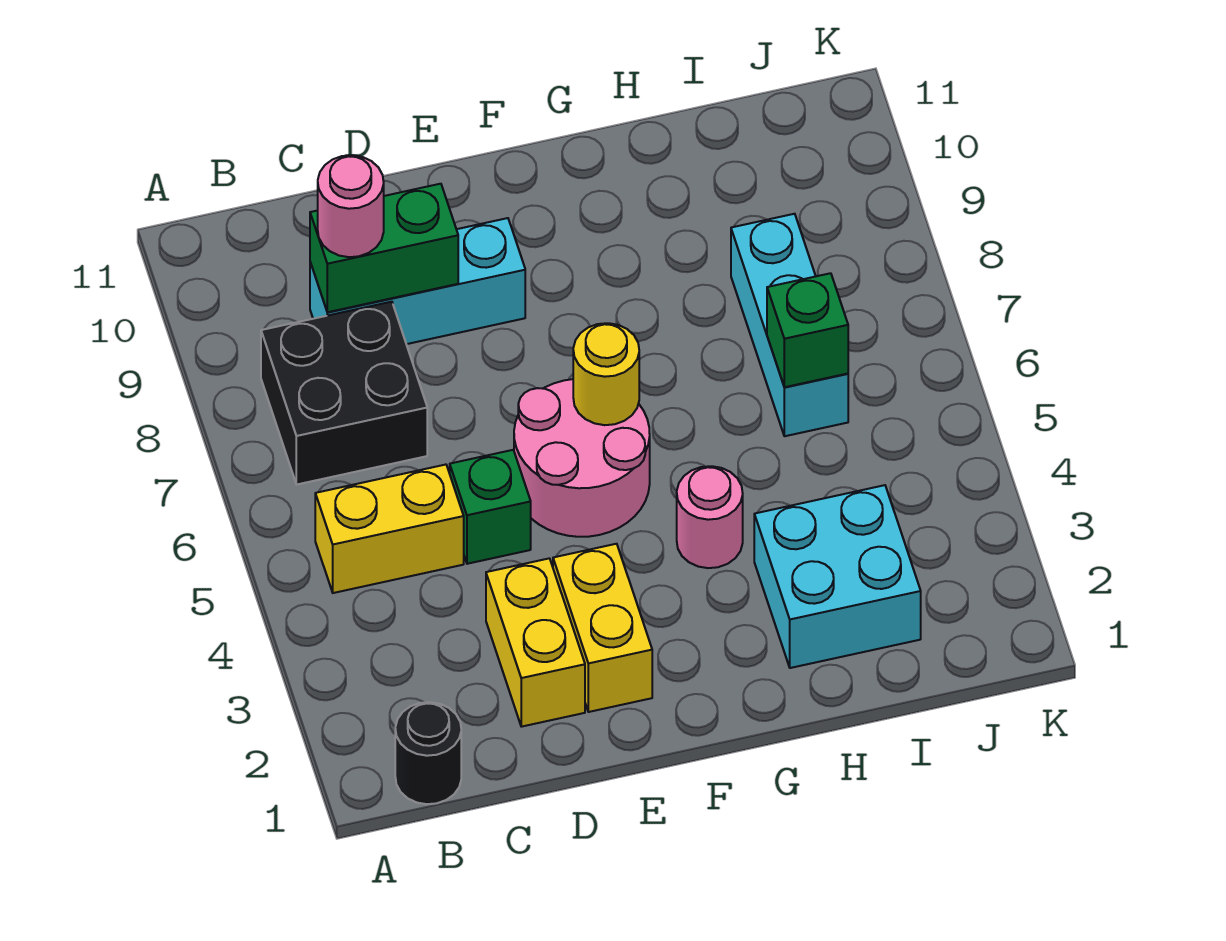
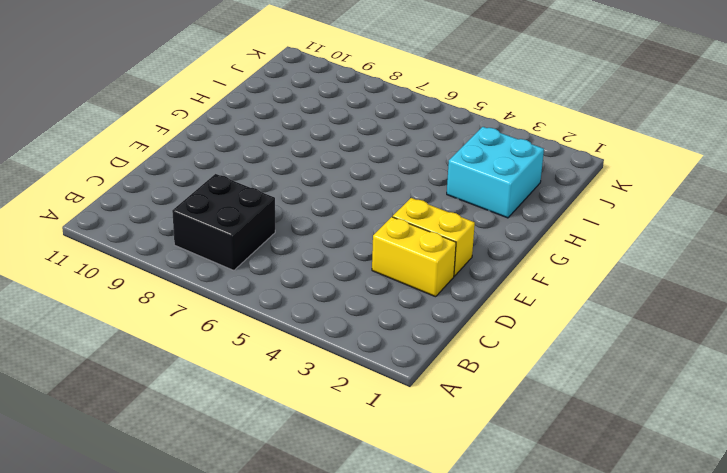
none -> black 1x1 round brick [395,702,461,804]
none -> yellow 1x2 brick [315,465,464,593]
none -> cyan 1x3 brick [310,218,525,344]

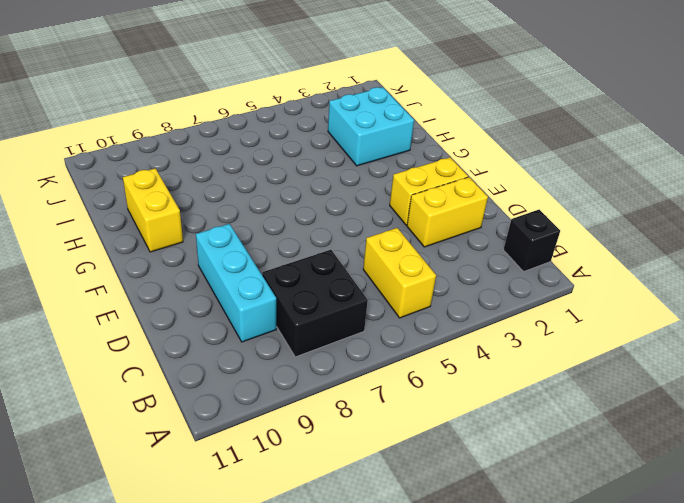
black 1x1 brick [504,210,560,271] -> black 1x1 round brick [395,702,461,804]
yellow 1x2 brick [123,168,183,252] -> none
none -> green 1x1 brick [450,450,531,564]
none -> pink 2x2 round brick [514,379,650,537]
none -> pink 1x1 round brick [677,466,743,568]

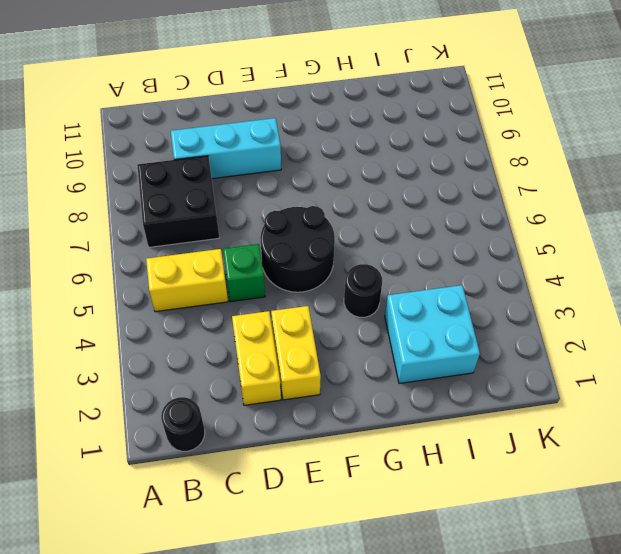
black 2x2 round brick [260,206,335,292] -> pink 2x2 round brick [514,379,650,537]
black 1x1 round brick [344,264,382,317] -> pink 1x1 round brick [677,466,743,568]
none -> cyan 1x3 brick [731,214,848,436]
none -> green 1x2 brick [310,184,458,312]
none -> yellow 1x1 round brick [573,323,639,425]

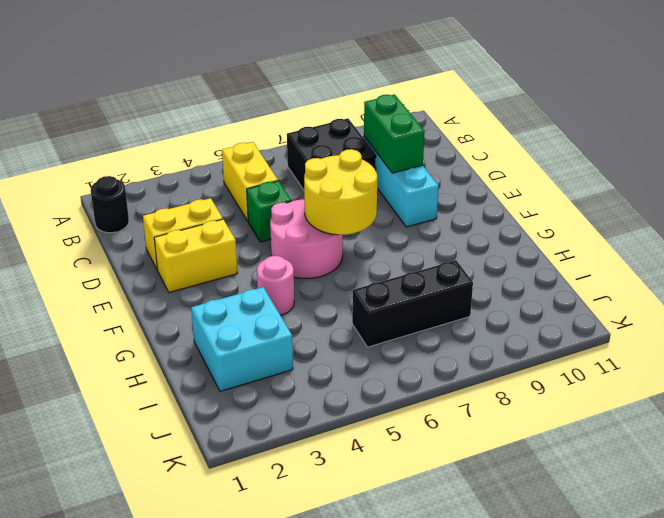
yellow 2x2 round brick [304,149,377,235] -> yellow 1x1 round brick [573,323,639,425]
black 1x3 brick [352,260,473,347] -> cyan 1x3 brick [731,214,848,436]
none -> green 1x1 brick [767,273,848,387]
none -> pink 1x1 round brick [318,155,384,257]

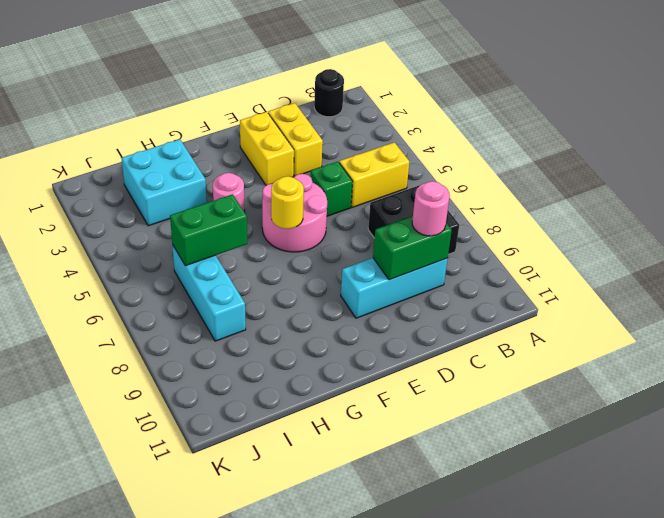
green 1x2 brick [170,194,247,266] -> green 1x1 brick [767,273,848,387]

